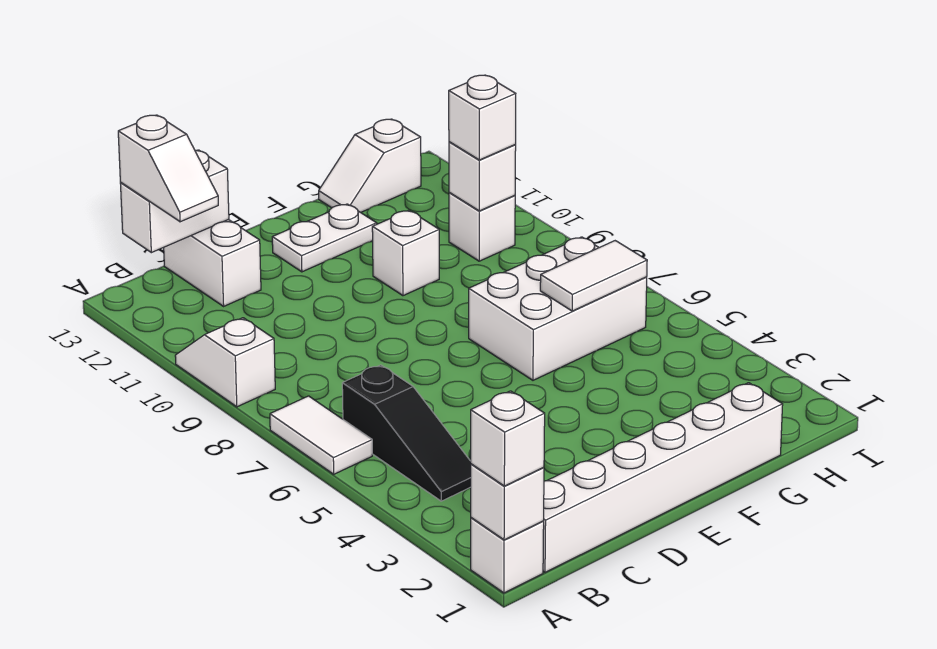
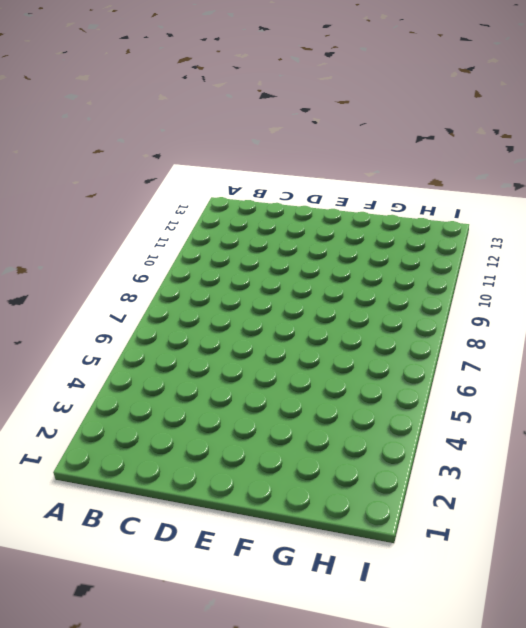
none -> white 1x1 brick [471,518,544,593]
none -> white 1x2 tile [270,396,372,474]
none -> white 1x2 slope [175,318,275,407]

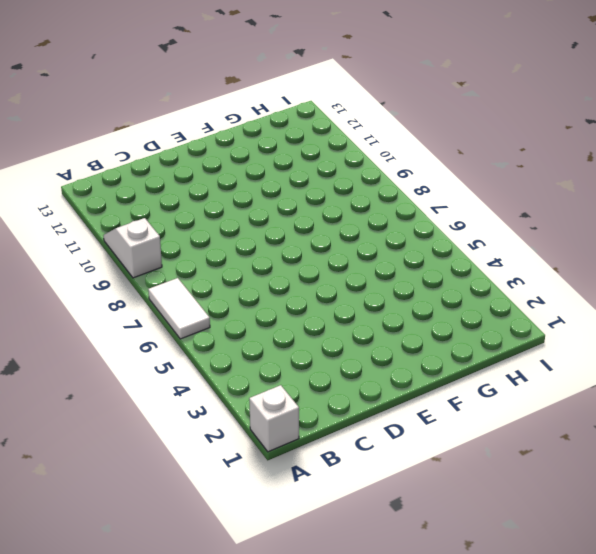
none -> white 1x6 brick [543,383,783,572]
none -> black 1x3 slope [342,365,471,501]
none -> white 1x2 brick [164,219,261,306]

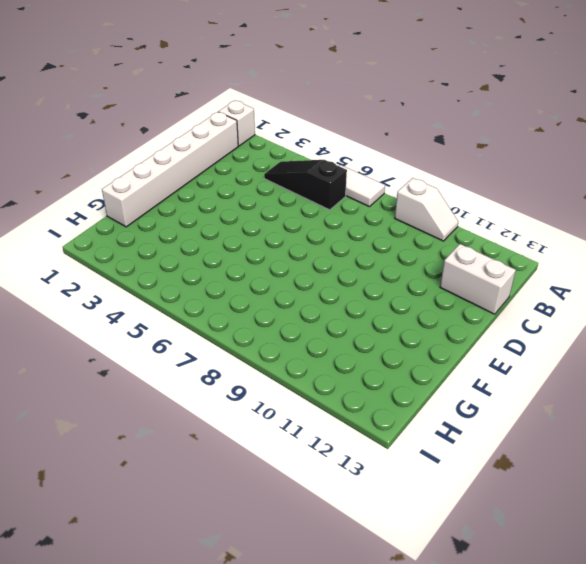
none -> white 1x2 plate [272,204,377,272]
none -> white 2x3 brick [469,237,647,380]
none -> white 1x1 brick [372,210,439,296]

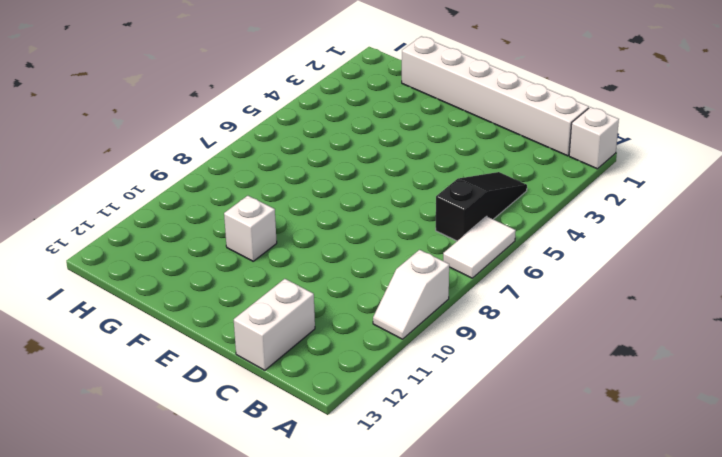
none -> white 1x2 plate [272,204,377,272]
none -> white 2x3 brick [469,237,647,380]
none -> white 1x2 slope [319,119,421,212]

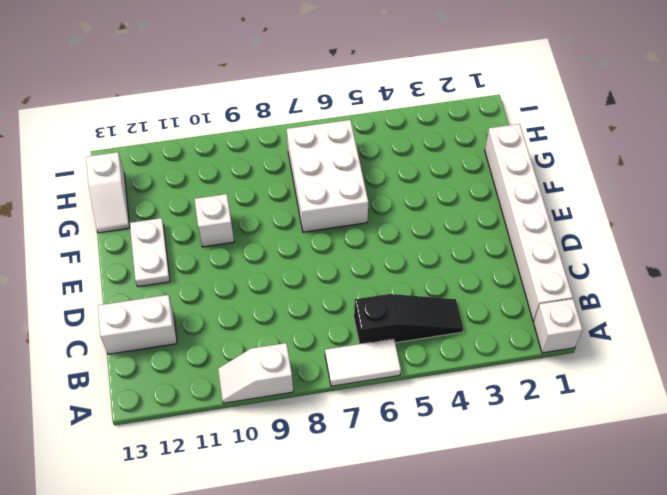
none -> white 1x1 brick [449,193,515,261]
none -> white 1x1 brick [471,464,544,540]
none -> white 1x2 brick [120,150,229,253]

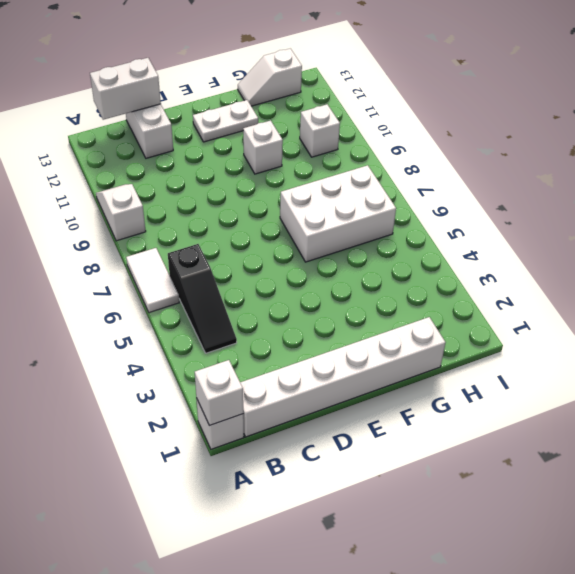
none -> white 1x2 tile [540,241,647,311]
none -> white 1x1 brick [449,142,516,211]
none -> white 1x1 brick [471,391,545,486]

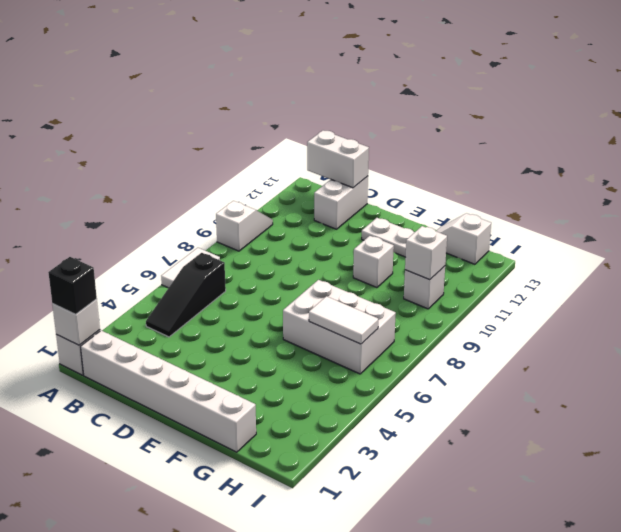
black 1x1 brick [48,257,97,314] -> white 1x1 brick [471,391,545,486]
none -> white 1x2 slope [118,115,218,222]
none -> white 1x1 brick [449,75,516,160]

